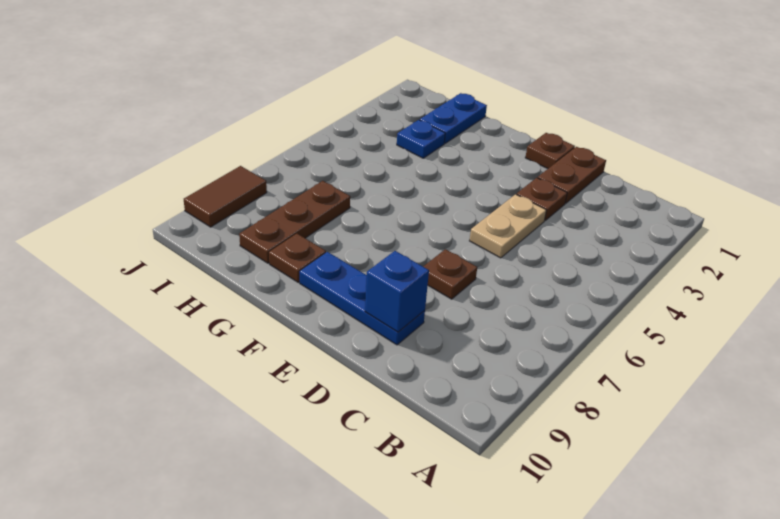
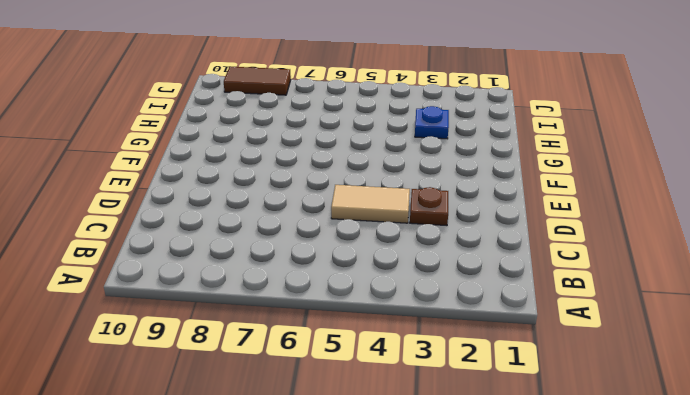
tan 1x2 tile [331,185,410,223] -> tan 1x2 plate [470,194,546,258]
none -> brown 1x2 plate [538,147,606,203]
none -> brown 1x1 plate [423,249,477,299]
none -> blue 1x3 plate [300,252,425,345]

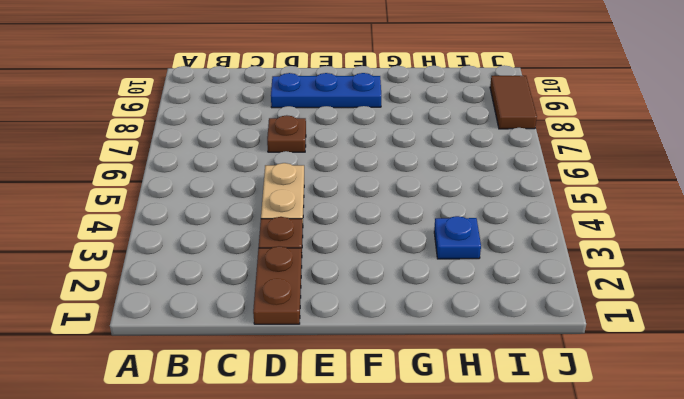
none -> brown 1x1 plate [525,133,575,169]
none -> brown 1x1 plate [269,234,326,282]
none -> blue 1x2 plate [420,93,487,143]

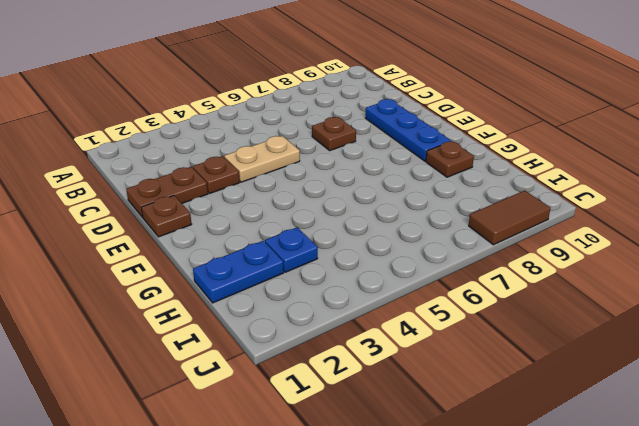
none -> brown 1x3 plate [239,181,350,263]
none -> blue 1x1 brick [365,251,429,332]

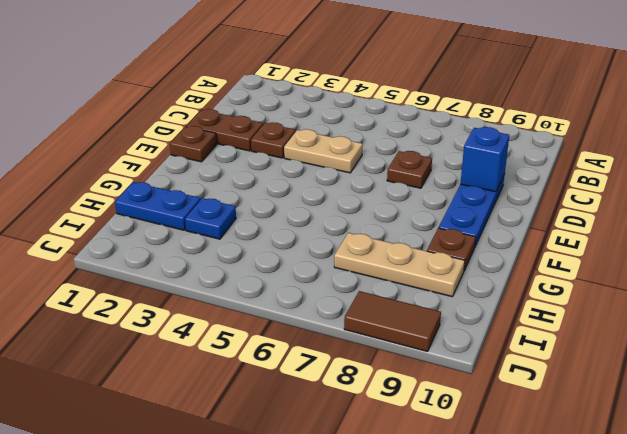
tan 1x3 plate [334,233,465,297] -> brown 1x3 plate [239,181,350,263]

